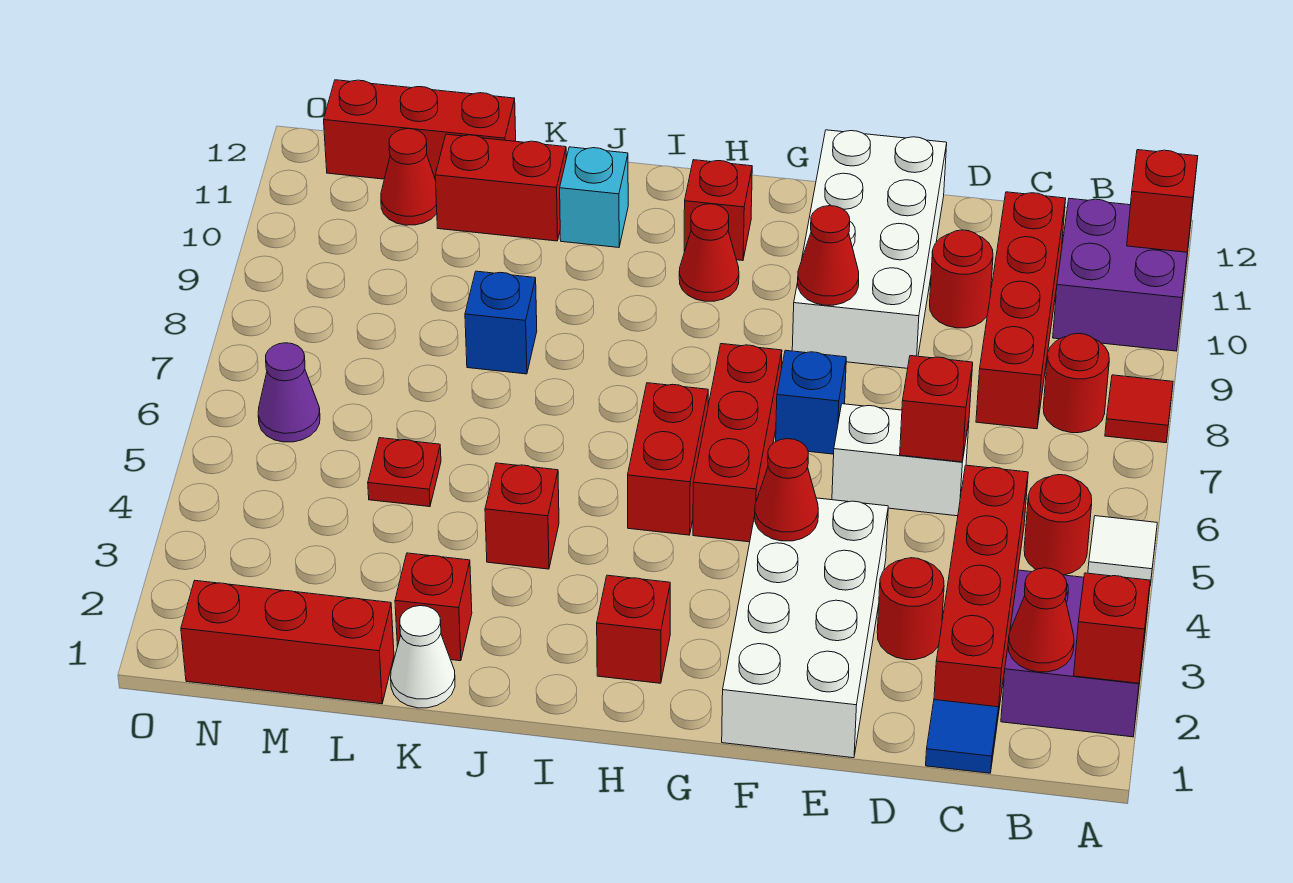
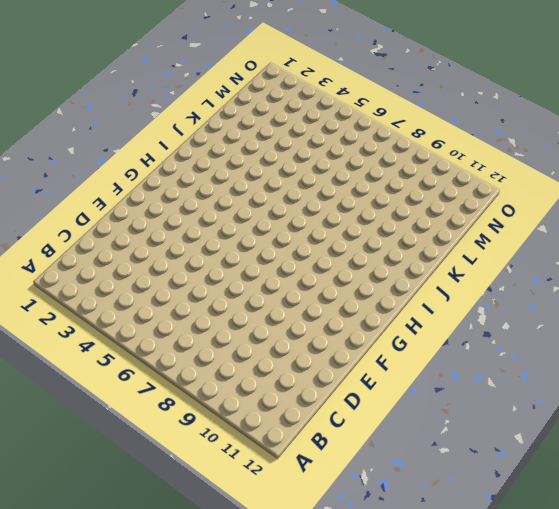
none -> purple 2x2 brick [1001,570,1150,737]
none -> white 1x1 tile [1088,516,1157,586]
none -> red 1x1 tile [1105,375,1173,443]
none -> purple 2x2 brick [1053,198,1191,351]

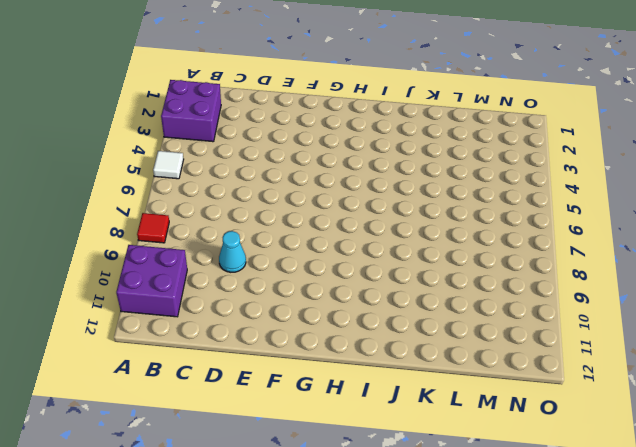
cyan 1x1 cone [219,231,246,272] -> none
none -> red 1x1 round brick [1024,475,1092,575]
none -> red 1x1 round brick [1043,333,1109,433]
none -> blue 1x1 tile [926,700,999,773]
none -> red 1x4 brick [934,465,1028,715]

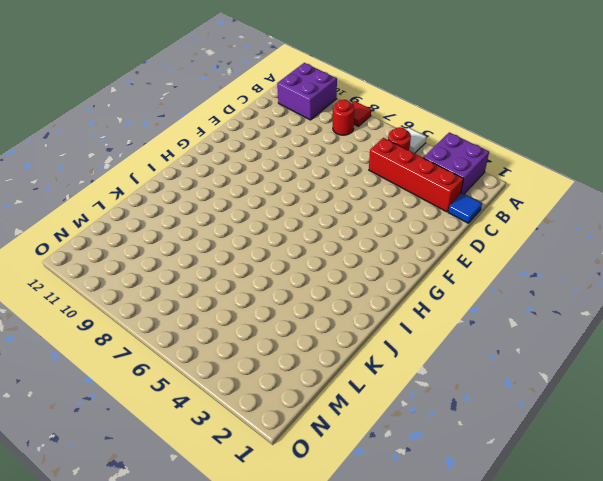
none -> red 1x4 brick [976,192,1066,429]
none -> red 1x1 round brick [877,558,944,660]
none -> white 1x2 brick [832,404,969,516]
none -> red 1x1 round brick [930,230,993,328]

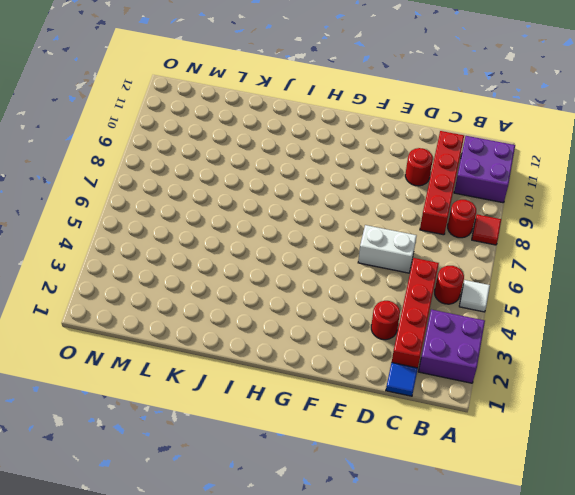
none -> white 2x4 brick [722,498,888,758]
none -> white 2x4 brick [792,130,947,368]
none -> blue 1x1 brick [776,350,846,454]
none -> red 1x3 brick [693,344,782,542]

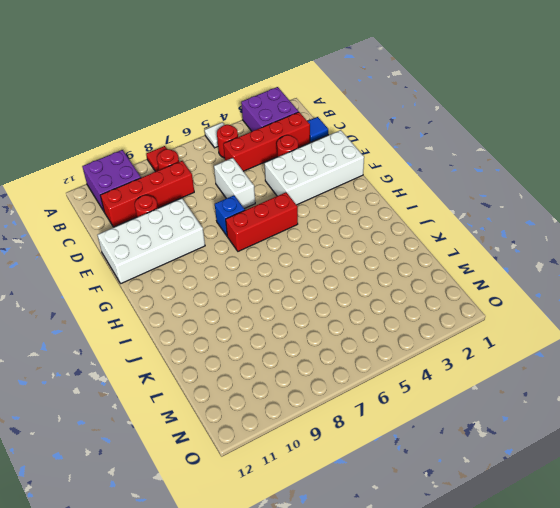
none -> red 1x1 brick [597,575,670,683]
none -> red 1x2 brick [628,383,708,535]
none -> red 1x1 cone [679,204,739,301]
none -> red 1x1 brick [684,160,752,261]

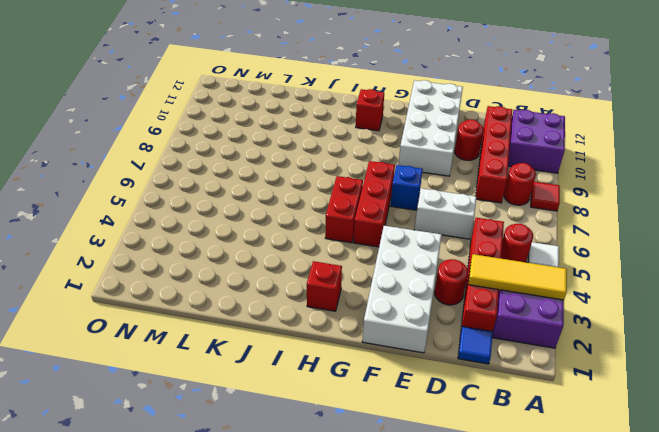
yellow 1x3 tile [469,254,567,300] -> none
none -> red 1x1 cone [679,204,739,301]
none -> red 1x1 brick [485,463,559,569]
none -> cyan 1x1 brick [560,147,628,248]
none -> white 1x1 cone [391,606,455,708]

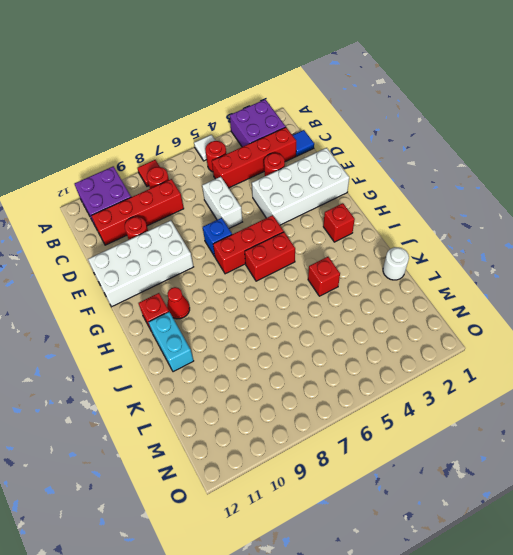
cyan 1x2 brick [149,312,194,372] -> cyan 1x1 brick [560,147,628,248]
white 1x1 round brick [383,247,409,280] -> white 1x1 cone [391,606,455,708]
none -> red 1x1 brick [395,553,472,661]
none -> blue 1x1 brick [465,271,537,374]
none -> red 1x2 brick [435,134,566,241]
none -> red 1x3 brick [181,581,394,704]

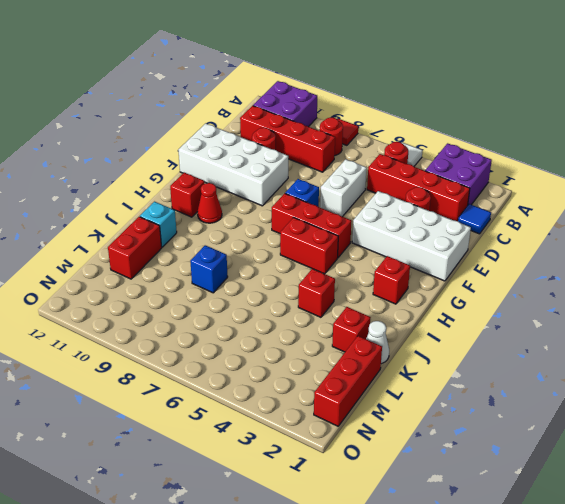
none -> red 1x1 plate [368,438,441,507]
none -> red 1x3 brick [324,80,516,179]
none -> red 1x1 cone [381,129,437,225]
none -> purple 1x1 cone [258,343,320,442]

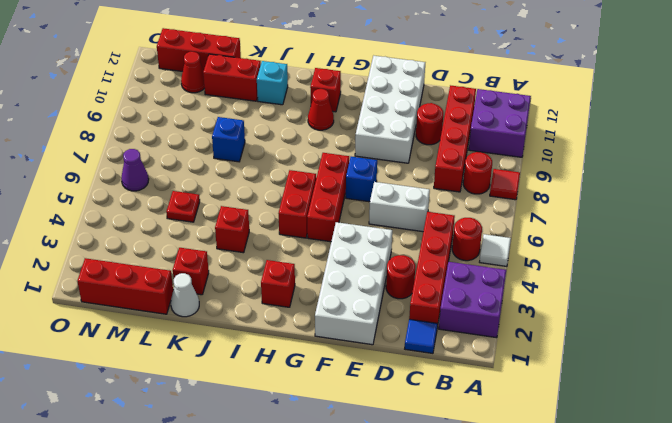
none -> red 1x1 brick [1074,573,1150,683]
none -> red 1x1 brick [1127,150,1198,252]
none -> red 1x1 cone [1008,568,1074,672]
none -> red 1x1 brick [900,356,973,462]

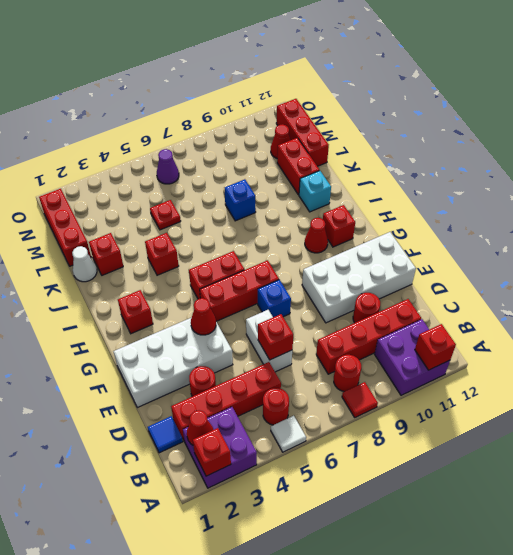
none -> red 1x1 cone [798,206,859,305]

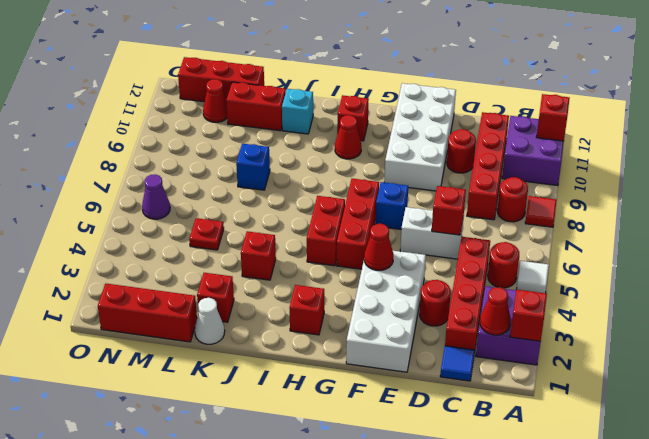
none -> red 1x1 cone [798,206,859,305]

